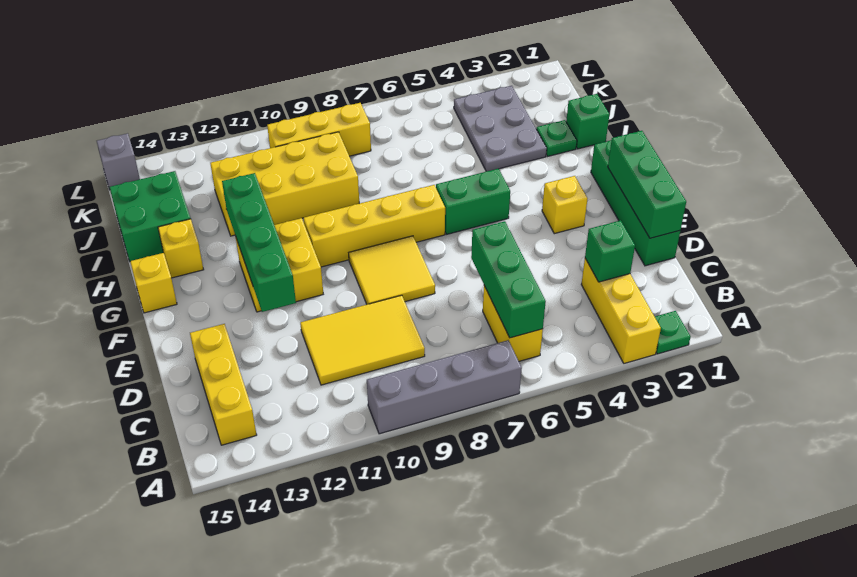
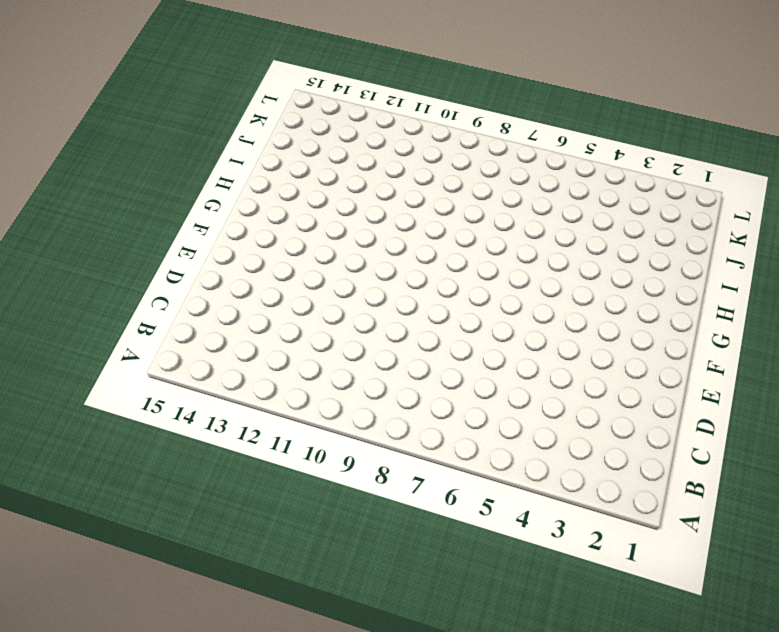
none -> green 1x1 plate [655,311,690,354]
none -> yellow 1x3 brick [581,259,661,363]
none -> grey 1x4 brick [367,340,522,434]

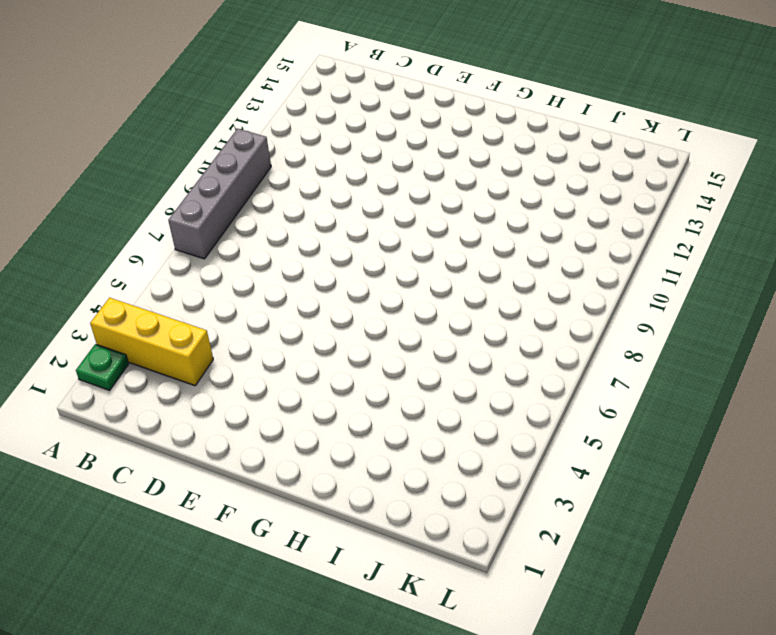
none -> yellow 1x2 brick [483,286,543,361]
none -> yellow 1x3 brick [190,324,257,445]
none -> yellow 2x3 tile [300,295,425,385]

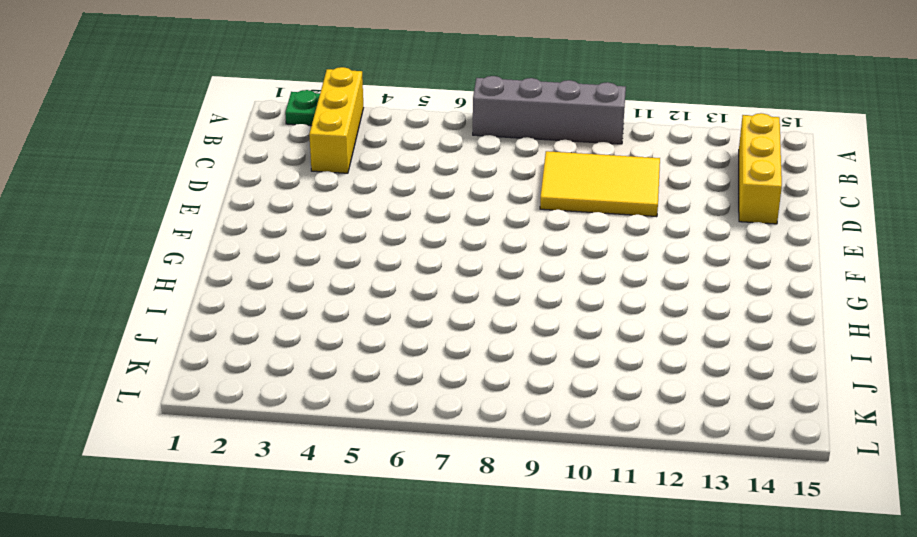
none -> yellow 1x2 brick [483,286,543,361]
none -> green 1x4 brick [591,140,680,266]
none -> yellow 2x2 tile [349,236,435,304]

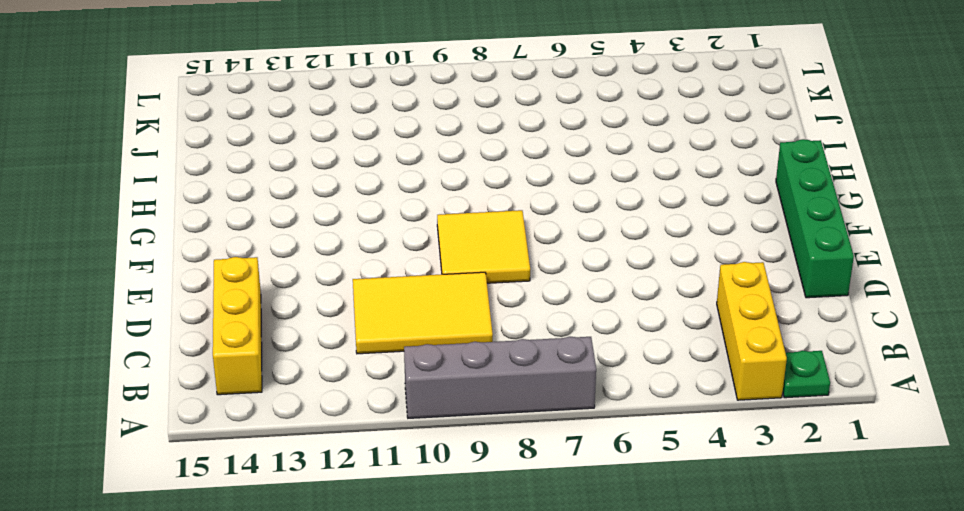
none -> yellow 1x2 brick [483,286,543,361]
none -> yellow 1x1 brick [542,176,588,234]
none -> yellow 2x2 brick [236,218,323,312]

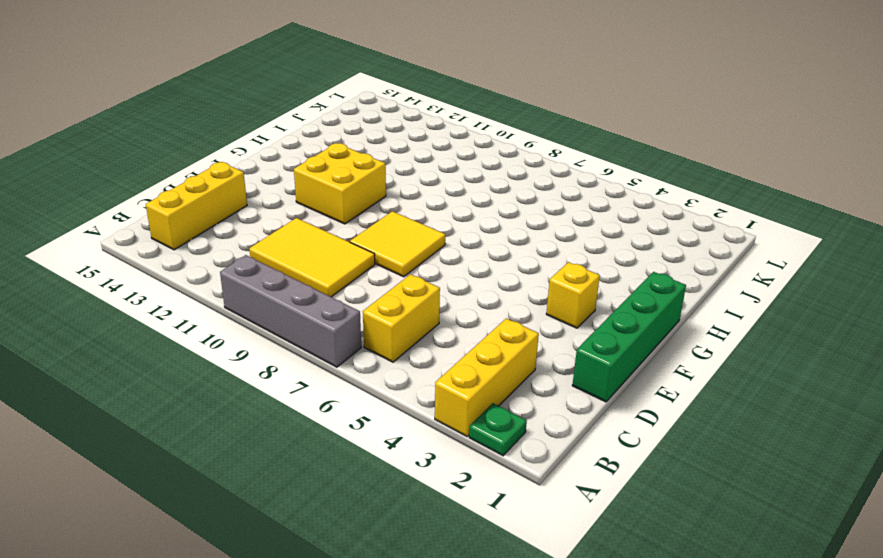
none -> green 1x2 brick [436,169,510,234]
none -> yellow 1x4 brick [304,185,445,267]
none -> yellow 1x1 brick [130,253,177,313]

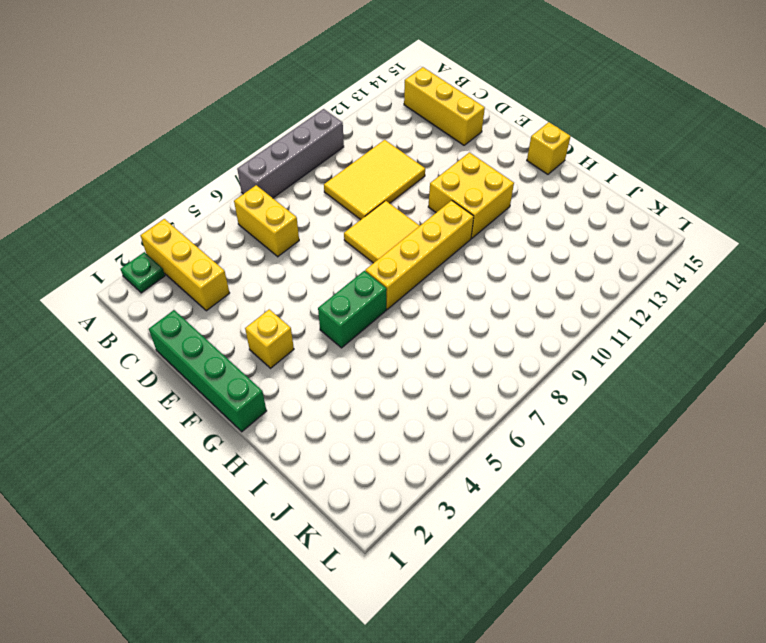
none -> yellow 1x1 brick [158,219,204,278]
none -> green 1x1 brick [566,94,609,149]
none -> green 1x1 plate [536,120,577,157]

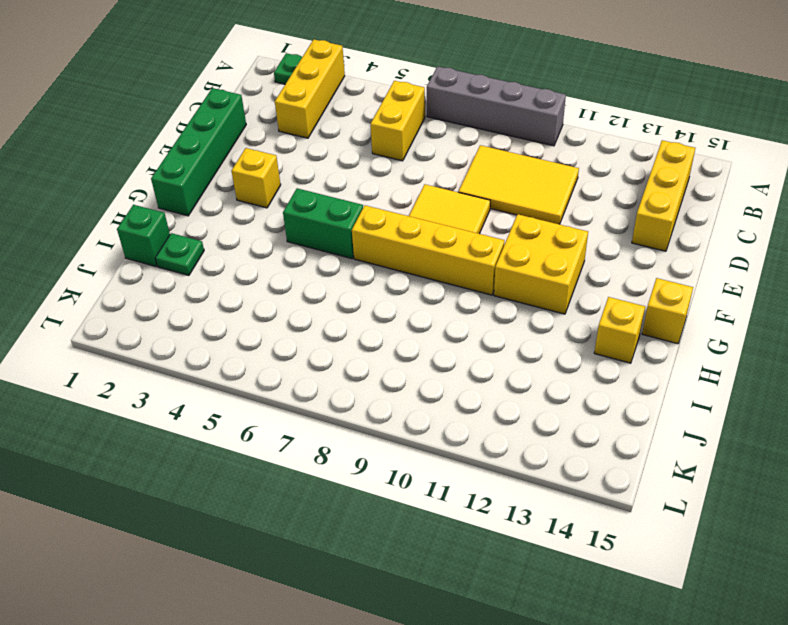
none -> grey 2x3 plate [454,86,547,171]
none -> yellow 2x4 brick [210,132,359,236]
none -> green 2x2 brick [109,171,191,261]

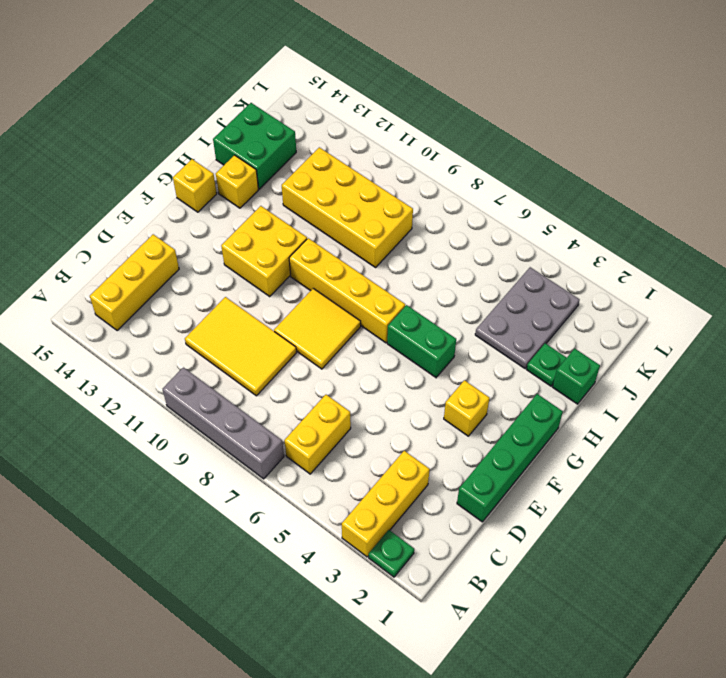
none -> yellow 1x3 brick [267,103,371,156]
none -> grey 1x1 brick [97,133,140,190]
none -> green 1x3 brick [471,221,546,338]

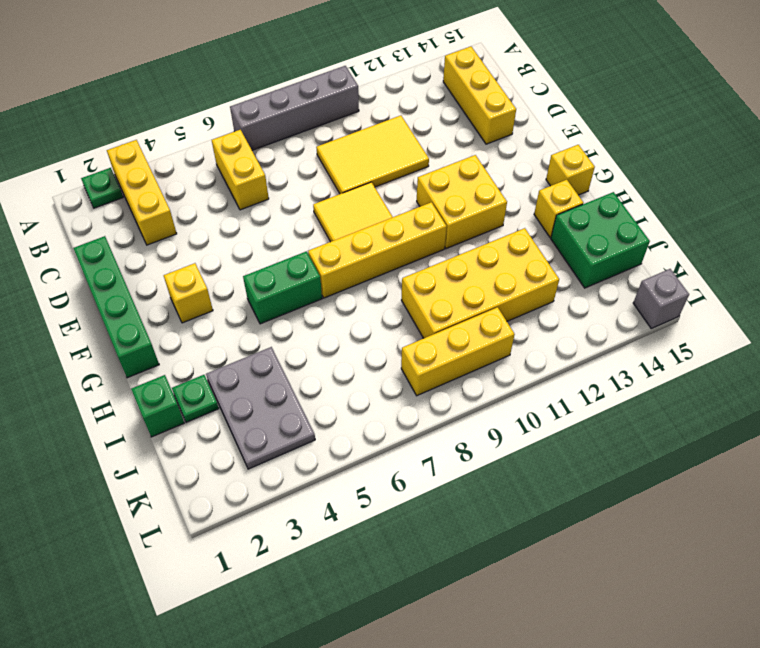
none -> green 1x3 brick [471,221,546,338]
none -> green 1x1 brick [585,220,635,282]
none -> green 1x3 brick [608,131,686,238]

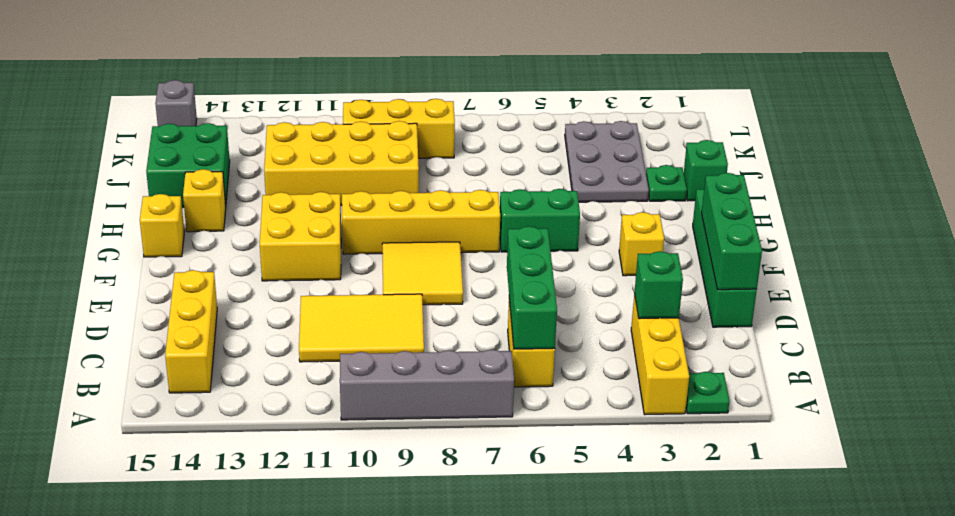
none -> green 1x4 brick [222,173,296,312]

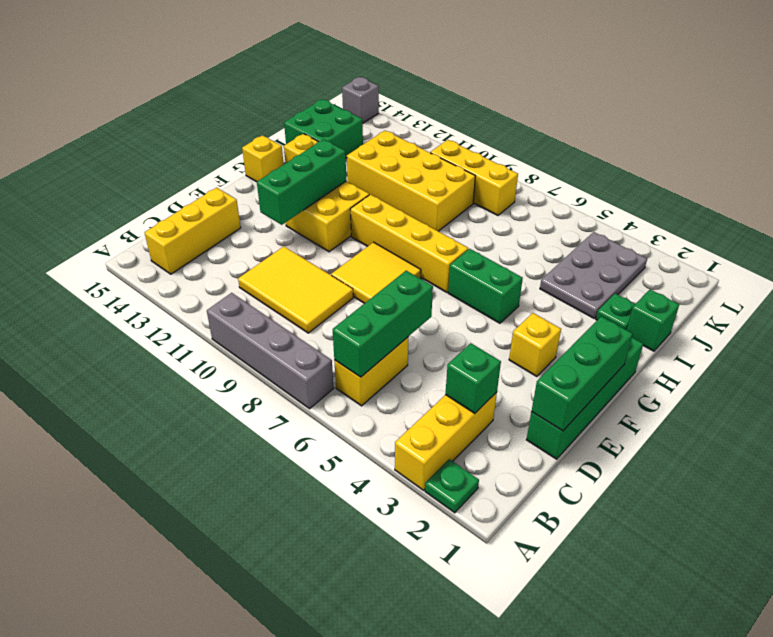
green 1x3 brick [257,139,346,225] -> green 1x4 brick [222,173,296,312]

